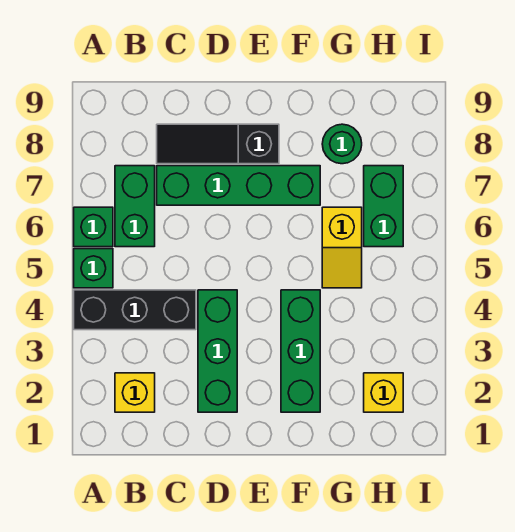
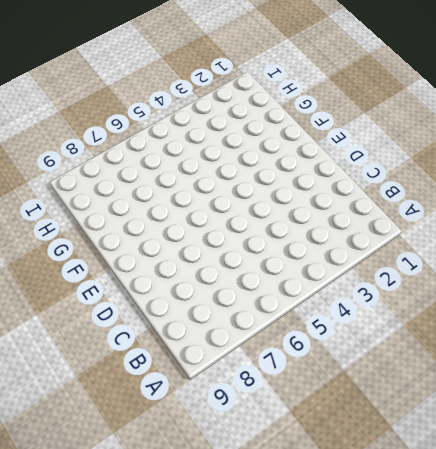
none -> black 1x3 brick [74,290,196,330]
none -> green 1x1 brick [74,249,113,288]
none -> green 1x1 brick [74,207,113,247]

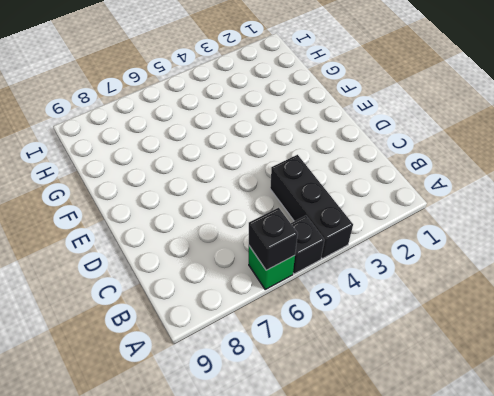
black 1x1 brick [291,216,325,274] -> green 1x1 brick [74,249,113,288]
black 1x1 brick [249,208,298,270] -> none
none -> yellow 1x1 brick [115,373,155,412]
none -> green 1x2 brick [115,166,155,247]
none -> green 1x4 brick [157,166,320,205]

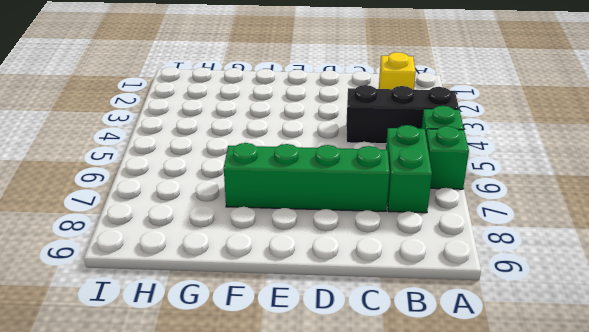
none -> black 1x3 slope [157,124,279,164]
none -> green 1x3 brick [198,290,237,412]
none -> green 1x3 brick [281,290,320,412]

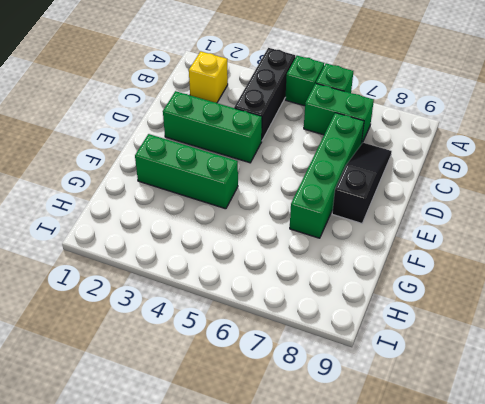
none -> yellow 1x2 slope [322,207,362,288]
none -> green 1x1 round brick [322,124,362,164]
none -> yellow 1x1 brick [364,373,403,412]

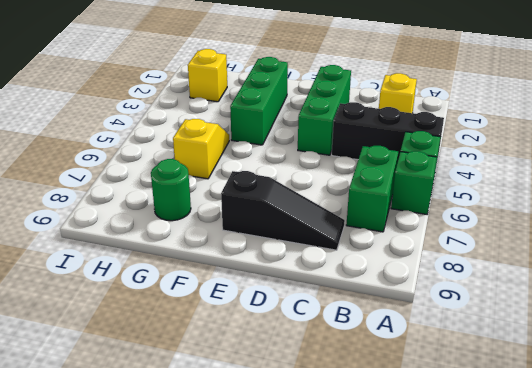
none -> green 1x4 brick [157,166,320,205]
none -> green 1x2 brick [364,166,403,247]

